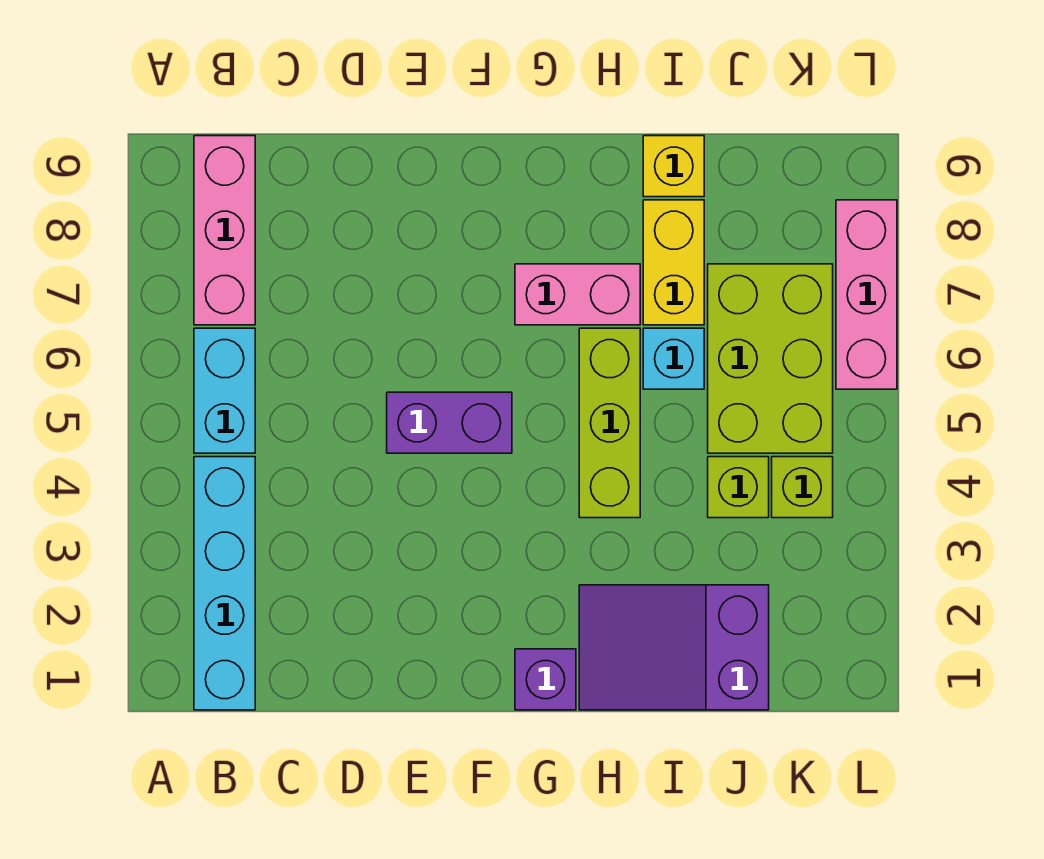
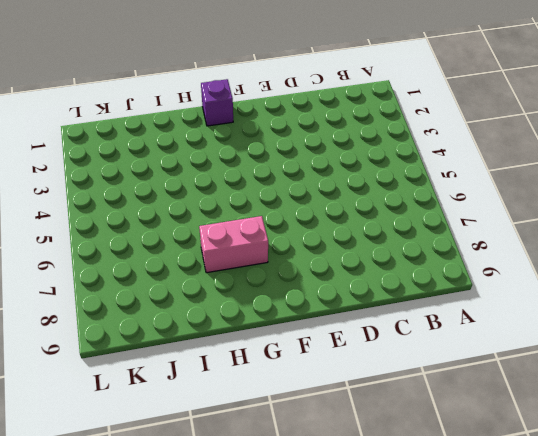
none -> cyan 1x4 brick [194,457,255,710]
none -> cyan 1x2 brick [194,328,255,453]
none -> pink 1x3 brick [194,136,255,325]

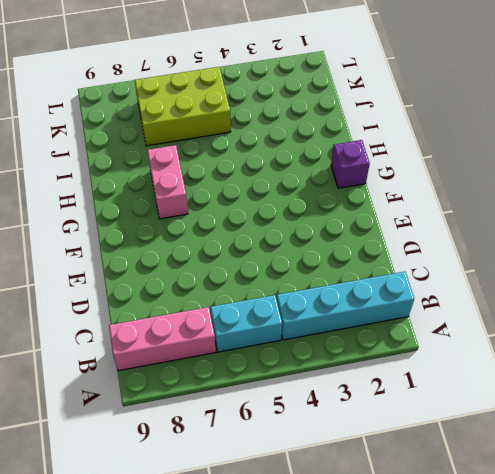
none -> purple 1x2 brick [387,392,512,453]
none -> purple 2x3 slope [579,585,769,710]
none -> lime 1x3 brick [579,328,640,518]

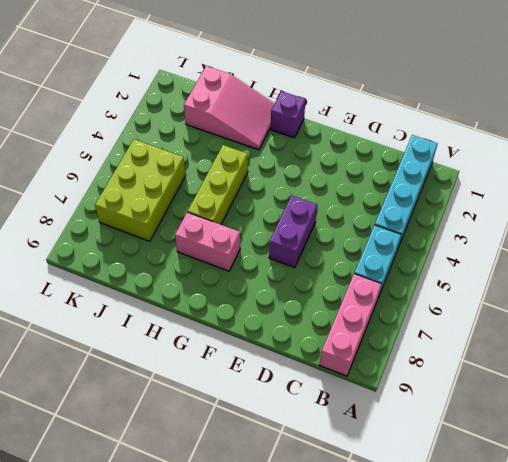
purple 1x2 brick [269,195,317,268] -> purple 1x2 brick turned to [387,392,512,453]
pink 2x3 slope [184,66,275,150] -> purple 2x3 slope [579,585,769,710]
none -> cyan 1x1 brick [643,328,704,389]
none -> yellow 1x2 brick [643,200,704,325]
none -> yellow 1x1 brick [643,136,704,197]

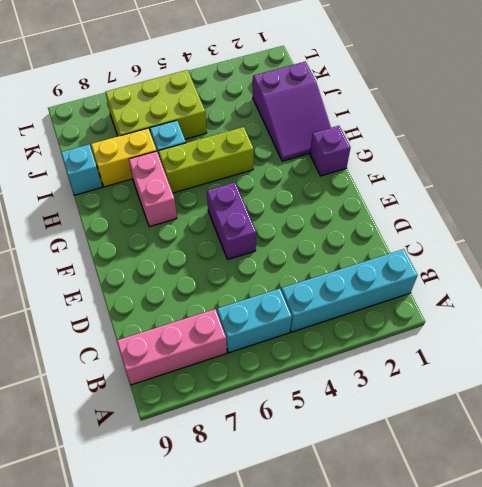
cyan 1x1 brick [61,145,102,195] -> yellow 1x1 brick [643,136,704,197]
none -> lime 1x1 brick [708,457,769,518]
none -> lime 1x1 brick [772,457,833,518]
none -> pink 1x3 brick [836,200,897,389]

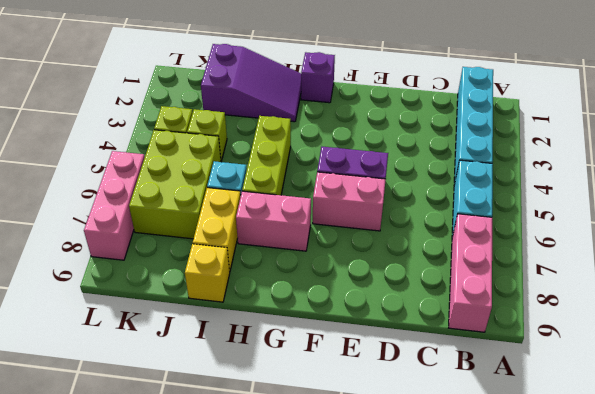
pink 1x2 brick [313,172,386,231] -> none

